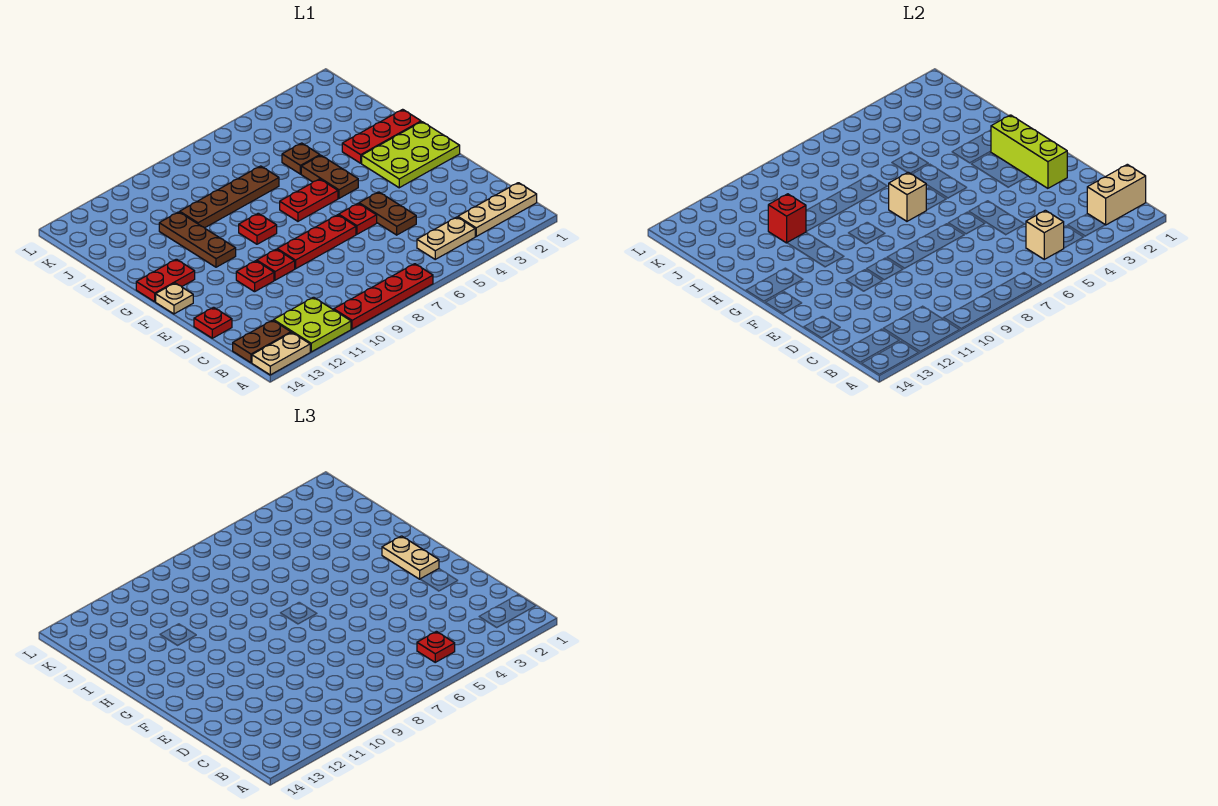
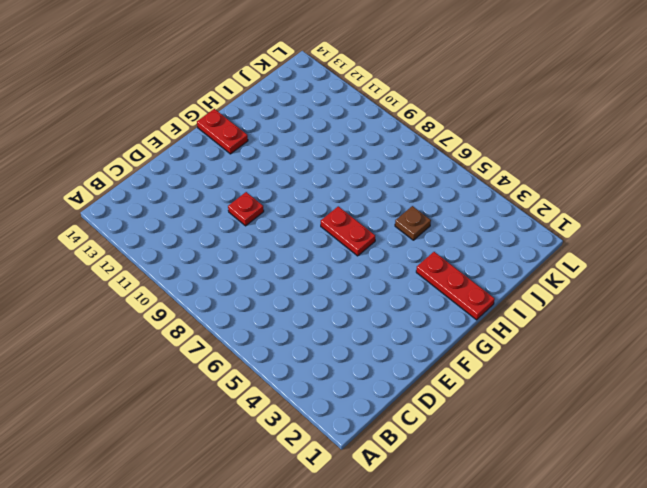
none -> red 1x4 plate [334,264,433,329]
none -> lime 2x2 plate [274,297,351,352]
none -> tan 1x2 plate [252,333,310,375]

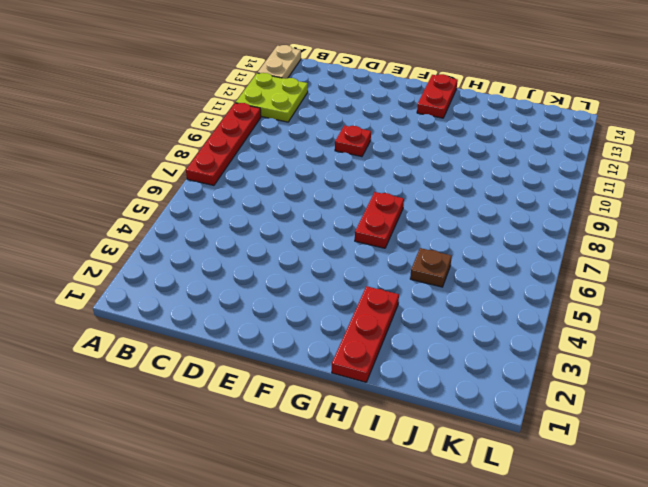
none -> tan 1x3 plate [458,183,537,236]
none -> tan 1x2 plate [417,217,475,259]
none -> brown 1x2 plate [233,320,291,363]

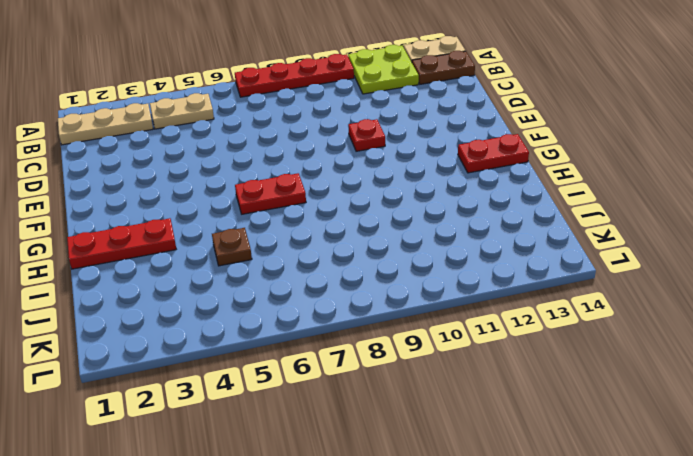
none -> brown 1x2 plate [359,192,416,235]
none -> red 1x1 plate [194,307,232,338]
none -> red 1x1 plate [339,203,377,234]

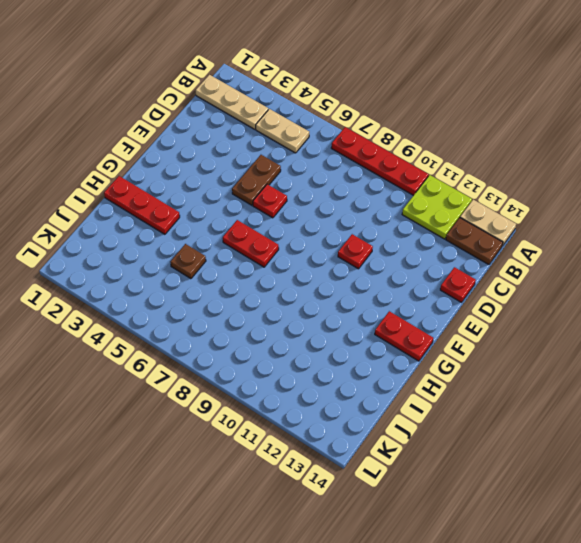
none -> red 1x3 plate [277,215,356,269]
none -> red 1x1 plate [236,261,274,292]
none -> lime 2x3 plate [362,122,460,188]

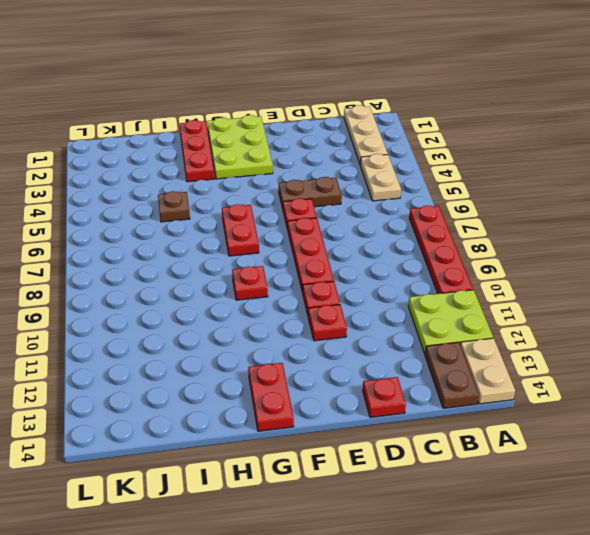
none -> tan 1x1 plate [156,283,193,314]
none -> brown 1x2 plate [301,155,358,198]
none -> brown 1x3 plate [159,212,236,267]

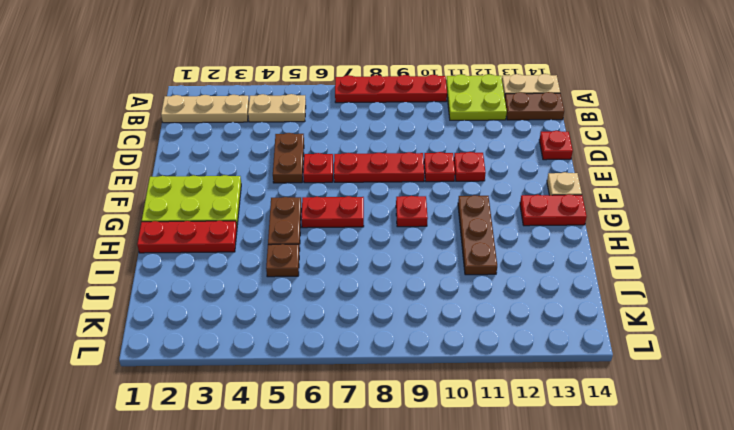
none -> brown 1x4 plate [180,166,279,228]
none -> tan 1x2 brick [1087,164,1146,225]
none -> tan 1x1 brick [1026,210,1064,259]

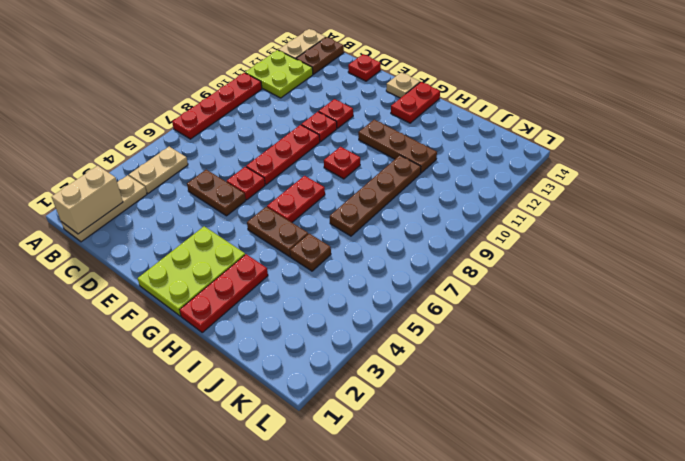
none -> tan 1x1 brick [1026,210,1064,259]
none -> lime 1x3 brick [991,115,1067,188]
none -> tan 1x1 brick [889,172,926,221]

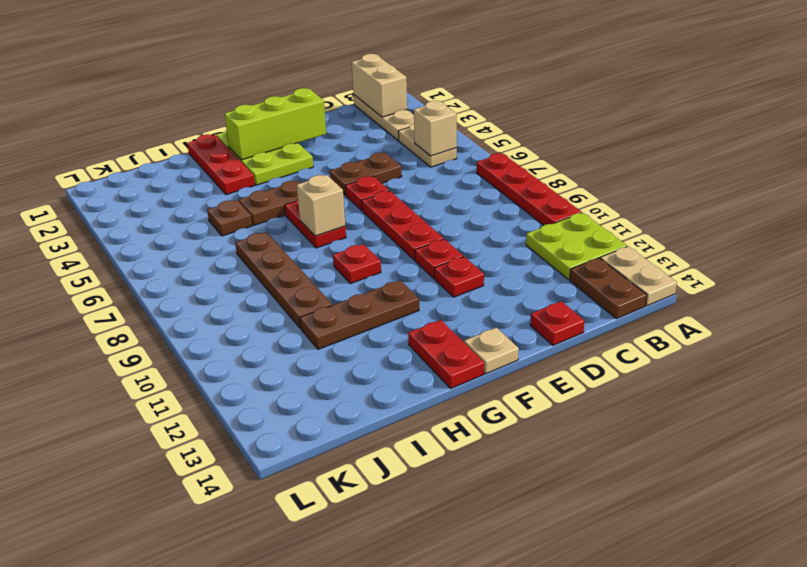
none -> red 1x1 brick [768,194,806,243]
none -> red 1x1 plate [417,631,455,662]
none -> tan 1x2 plate [382,536,439,579]

